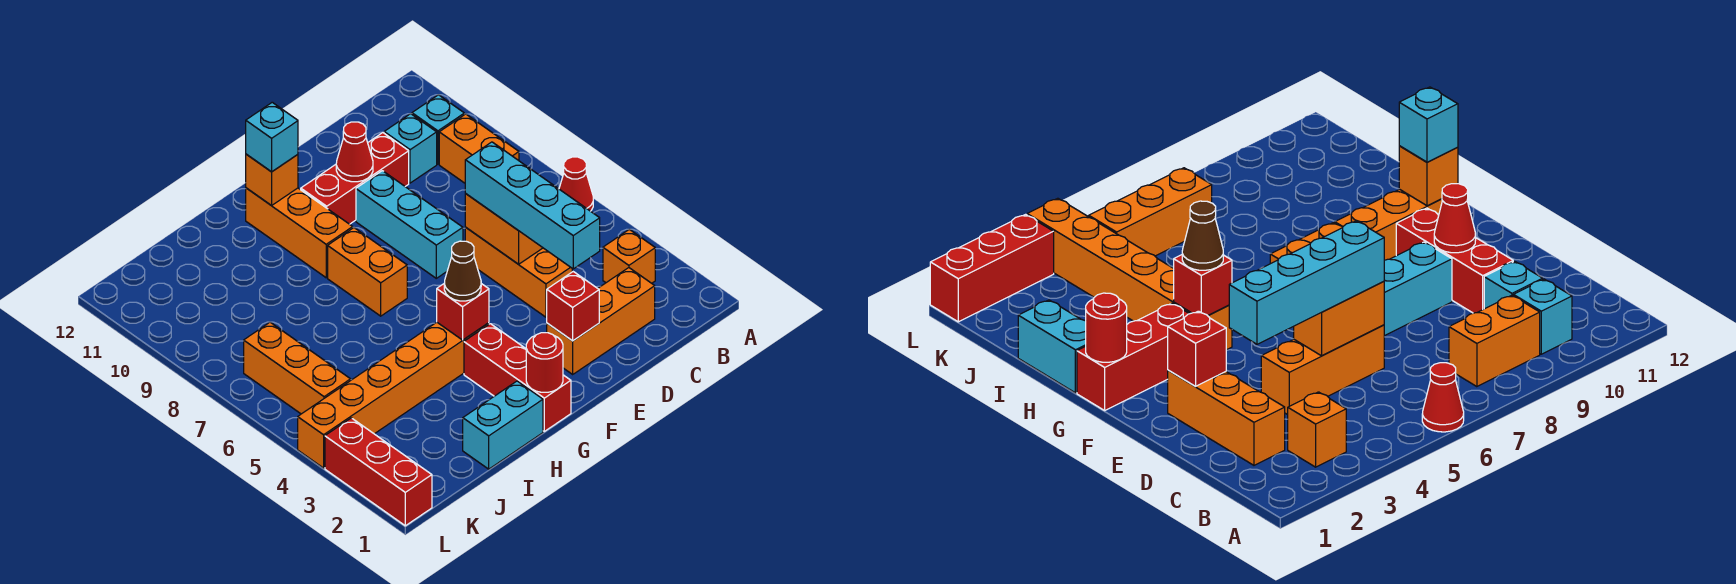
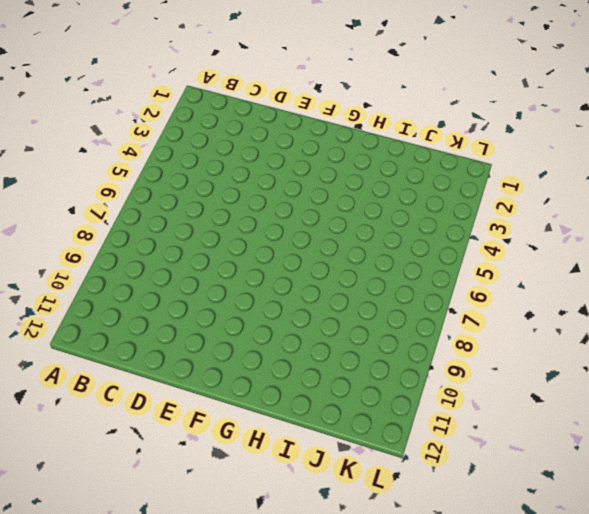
none -> red 1x1 cone [559,157,593,211]
none -> orange 1x1 brick [603,229,655,283]
none -> orange 1x2 brick [439,114,519,183]

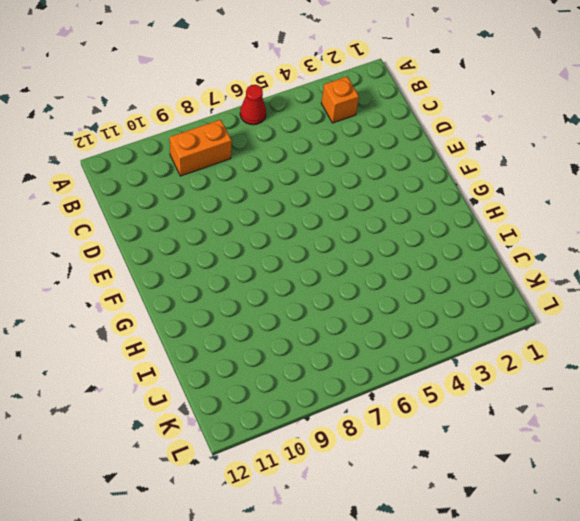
none -> cyan 1x1 brick [412,95,464,164]
none -> orange 1x3 brick [547,268,655,374]
none -> cyan 1x1 brick [384,114,437,183]

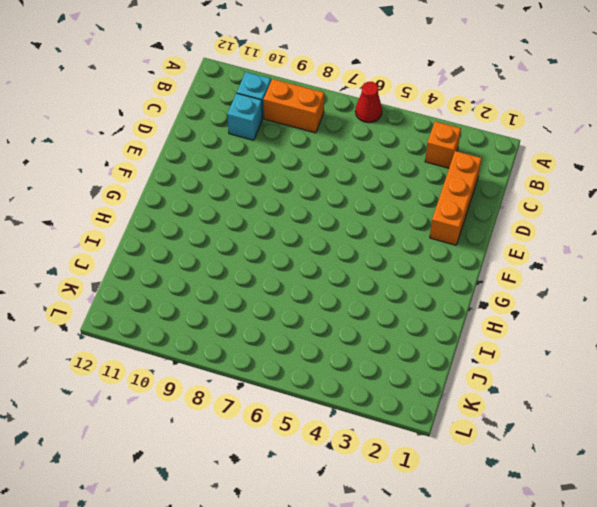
none -> orange 1x3 brick [465,228,572,317]
none -> red 1x3 brick [301,133,409,224]
none -> cyan 1x3 brick [356,171,463,278]

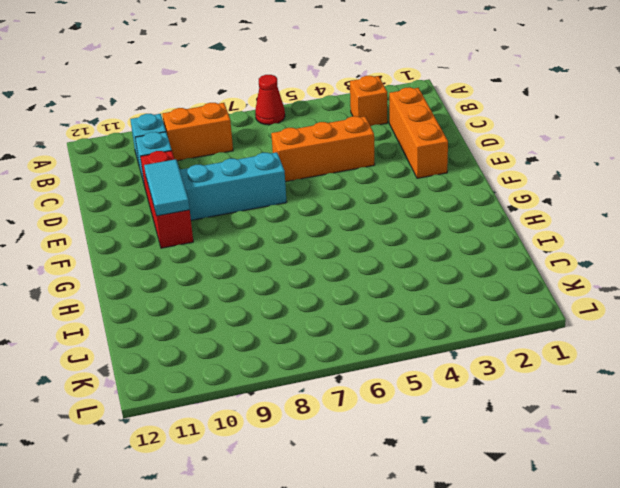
cyan 1x2 tile [144,159,190,216] -> red 1x1 cone [336,122,373,182]
none -> red 1x3 brick [464,324,571,431]
none -> orange 1x6 brick [298,322,489,468]
none -> orange 1x2 brick [328,228,407,316]

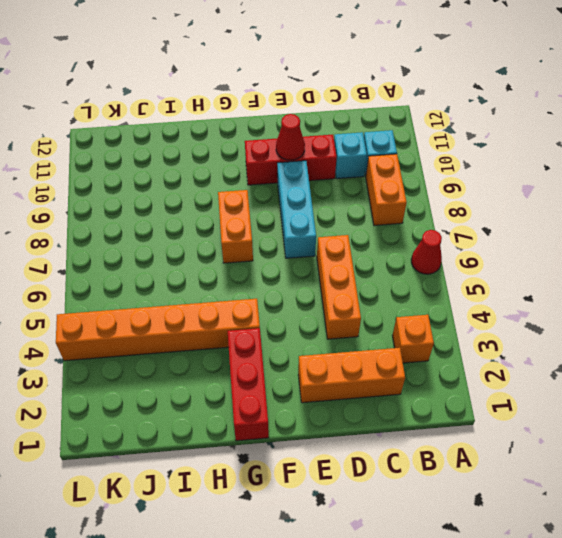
none -> orange 1x3 brick [246,188,353,278]
none -> cyan 1x2 brick [463,381,543,469]
none -> orange 1x3 brick [244,322,351,414]

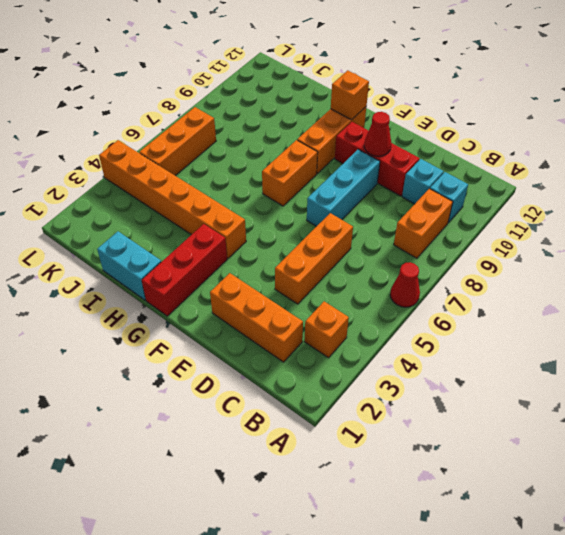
none -> red 1x3 brick [325,418,432,526]
none -> orange 1x2 brick [465,194,543,264]
none -> red 1x1 brick [547,272,599,341]

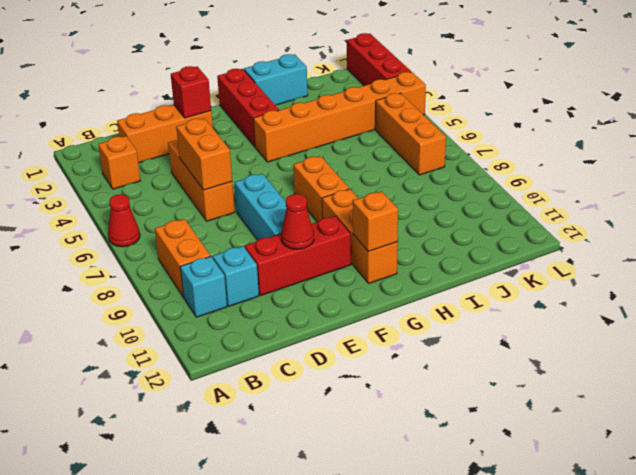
none -> red 1x1 round brick [526,333,563,392]
none -> red 1x1 brick [437,283,489,340]
none -> cyan 1x4 brick [465,142,600,269]

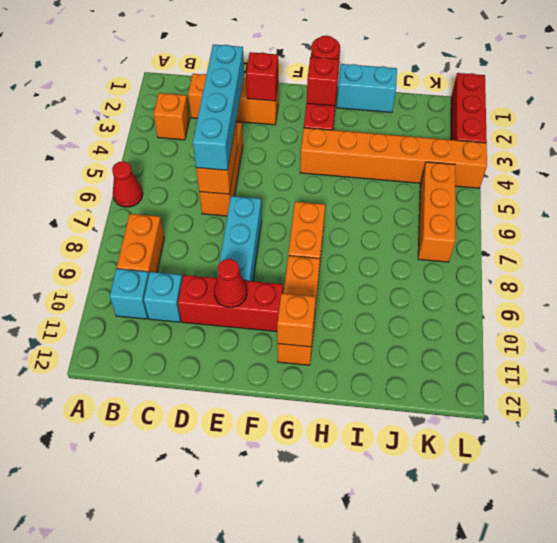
red 1x1 brick [307,57,339,106] -> red 1x1 brick moved to [437,283,489,340]
none -> brown 1x1 cone [444,241,481,301]
none -> cyan 1x1 brick [246,102,298,172]

